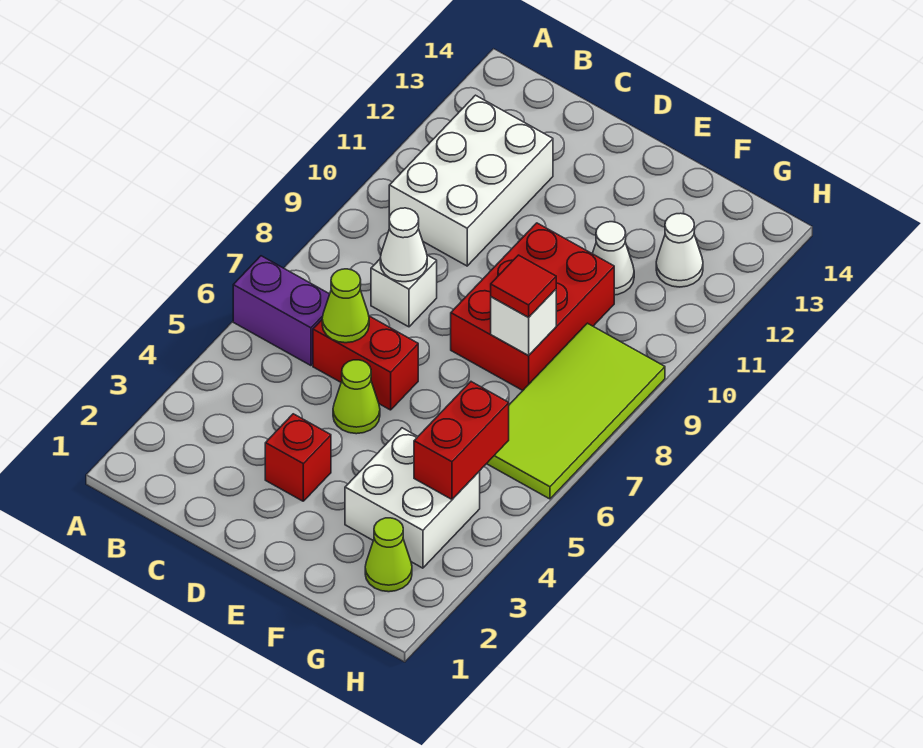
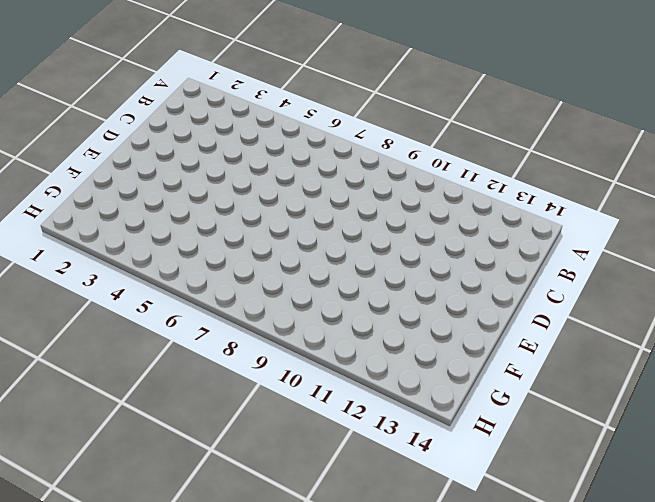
none -> purple 1x2 brick [233,256,330,366]
none -> white 2x3 brick [389,95,553,266]
none -> red 1x2 brick [313,316,418,410]

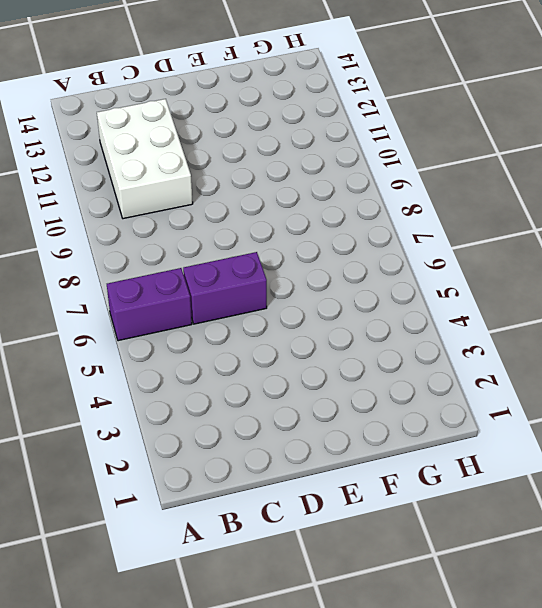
purple 1x2 brick [183,252,267,324] -> red 1x2 brick [313,316,418,410]
none -> white 1x1 brick [371,255,437,327]
none -> red 1x1 brick [265,414,331,501]
none -> lime 1x1 cone [333,360,380,434]

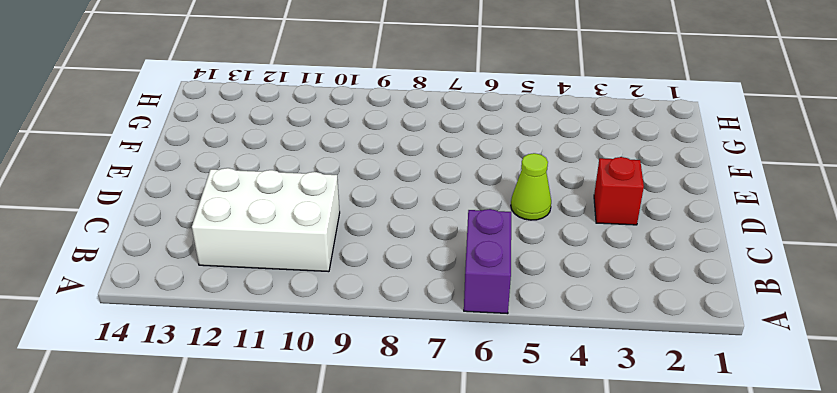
none -> red 1x2 brick [313,316,418,410]
none -> white 1x1 brick [371,255,437,327]
none -> red 2x3 brick [451,223,614,390]

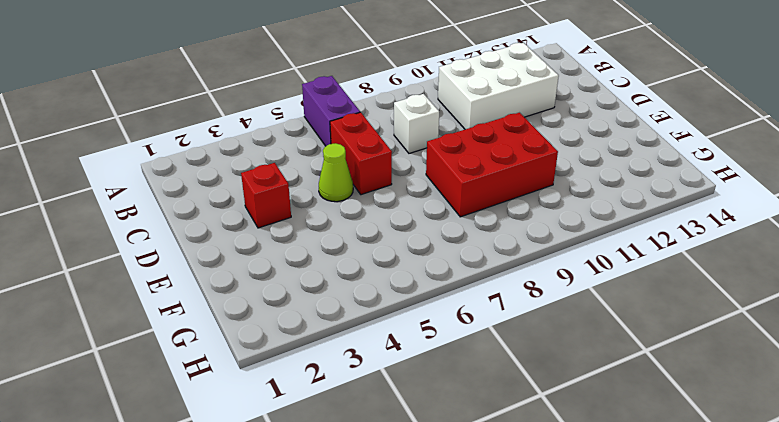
none -> white 2x2 brick [345,428,480,568]
none -> white 1x1 cone [592,222,634,295]
none -> lime 1x1 cone [365,518,412,592]

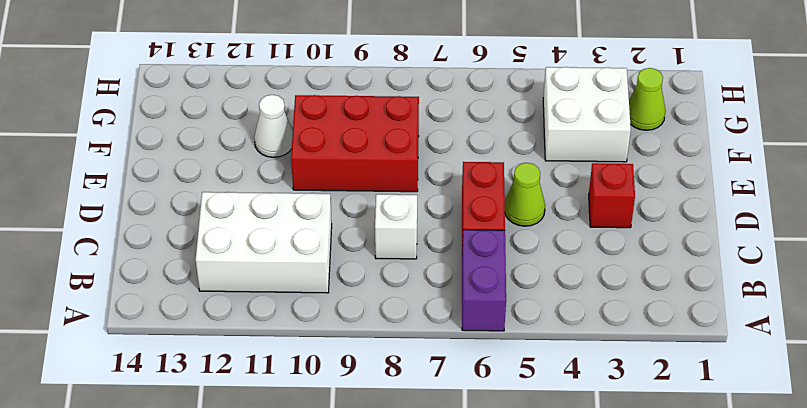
none -> lime 2x4 tile [487,323,665,499]
none -> white 1x1 cone [656,213,703,287]
none -> lime 1x1 cone [322,269,369,343]

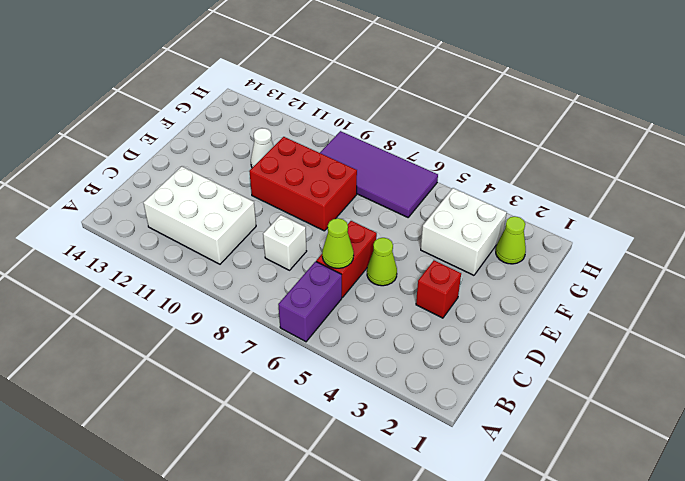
purple 2x4 tile [320,131,438,217] -> lime 2x4 tile [487,323,665,499]
none -> white 1x1 cone [656,213,703,287]
none -> white 1x1 cone [380,208,427,282]
none -> white 1x1 brick [491,289,556,355]

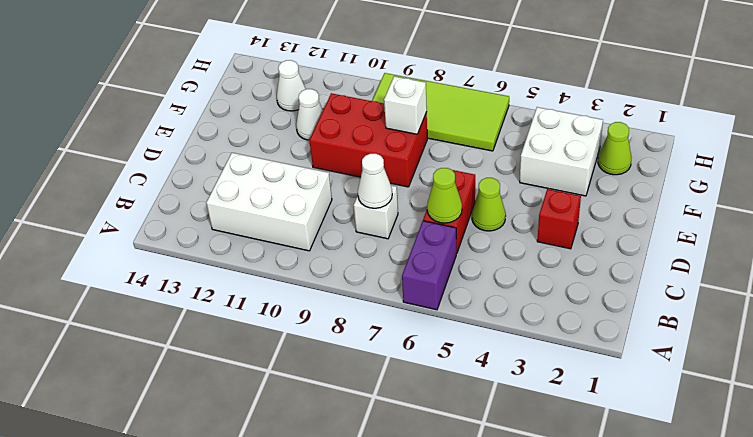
none -> red 1x2 brick [414,382,509,499]
none -> red 1x1 tile [491,255,556,317]

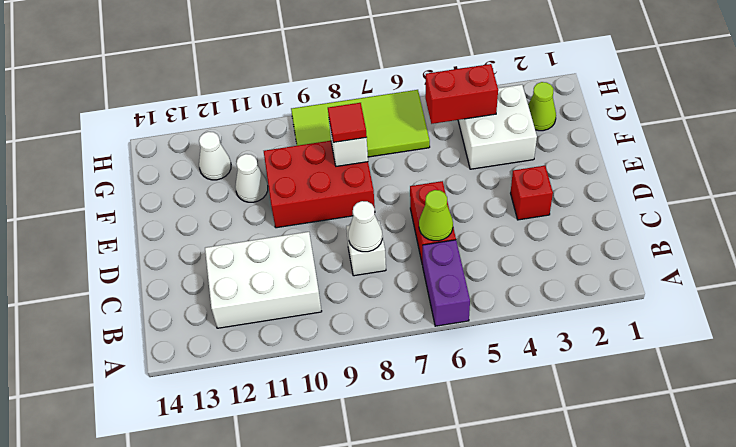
none -> lime 1x1 cone [333,360,380,434]

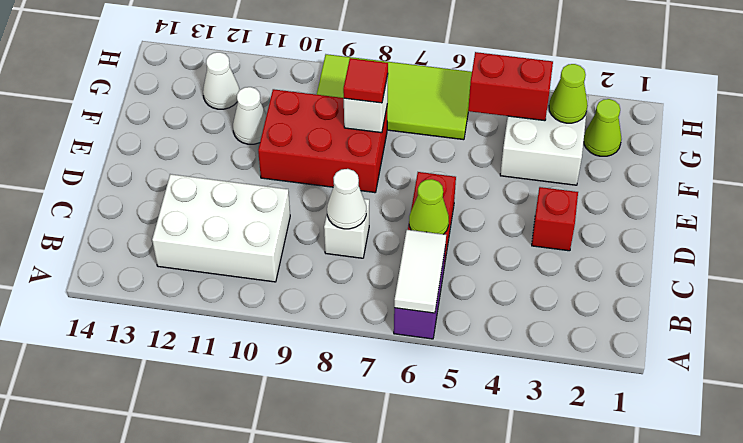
white 1x2 tile [394,230,446,313] -> none
lime 1x1 cone [549,64,588,123] -> lime 1x1 cone moved to [333,360,380,434]

